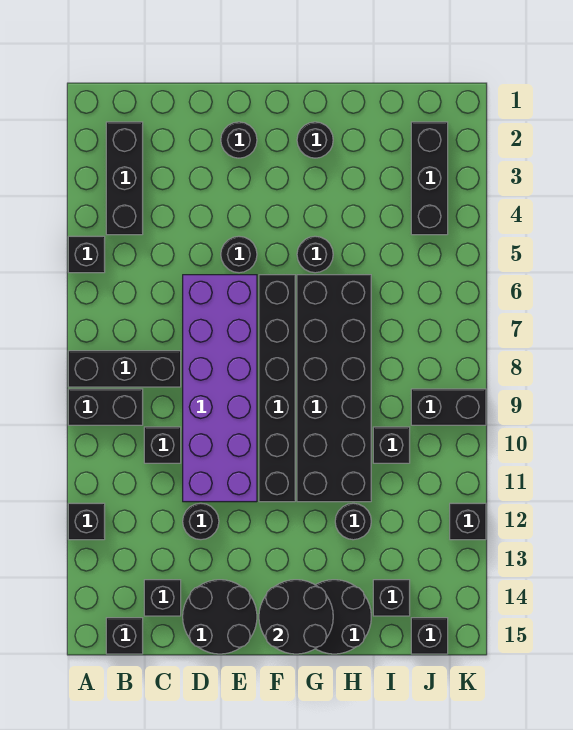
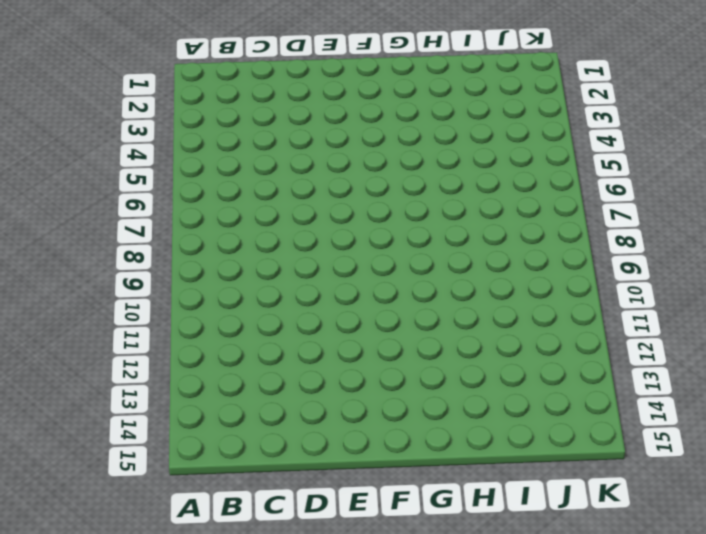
none -> black 1x1 brick [68,236,105,273]
none -> black 1x3 brick [68,351,181,387]
none -> black 1x2 brick [68,389,143,425]

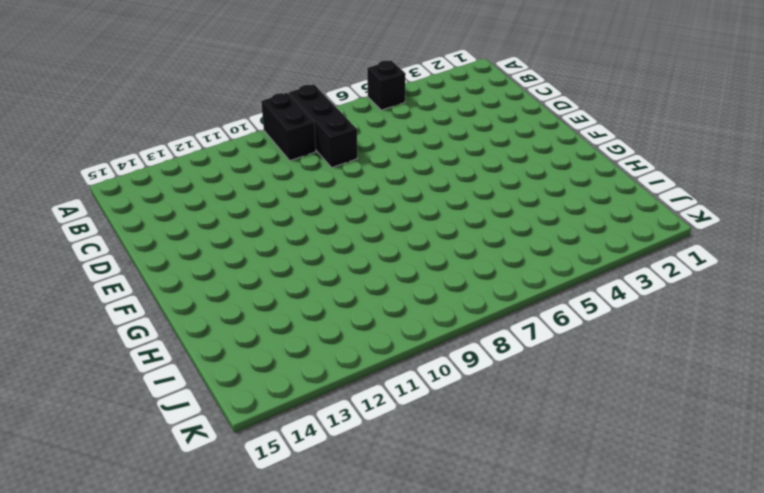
none -> black 1x1 brick [68,503,105,540]
none -> black 1x3 brick [106,122,143,235]
none -> black 1x1 brick [106,618,143,654]

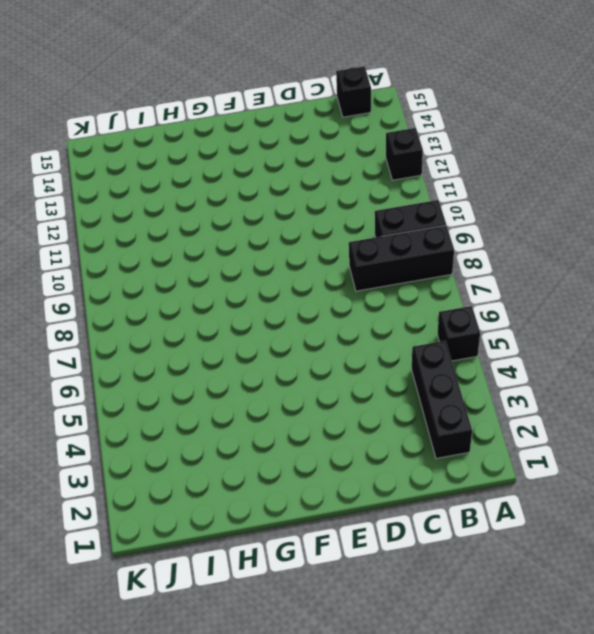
none -> black 1x1 brick [144,427,181,463]
none -> black 1x1 brick [144,580,181,616]
none -> purple 2x6 brick [183,275,257,502]

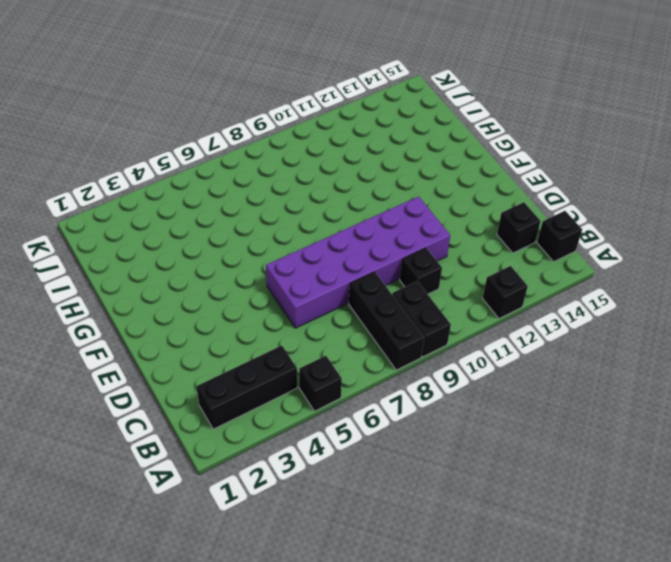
none -> black 1x1 round brick [183,503,219,540]
none -> black 2x2 round brick [183,580,257,654]
none -> black 1x1 round brick [221,122,257,158]

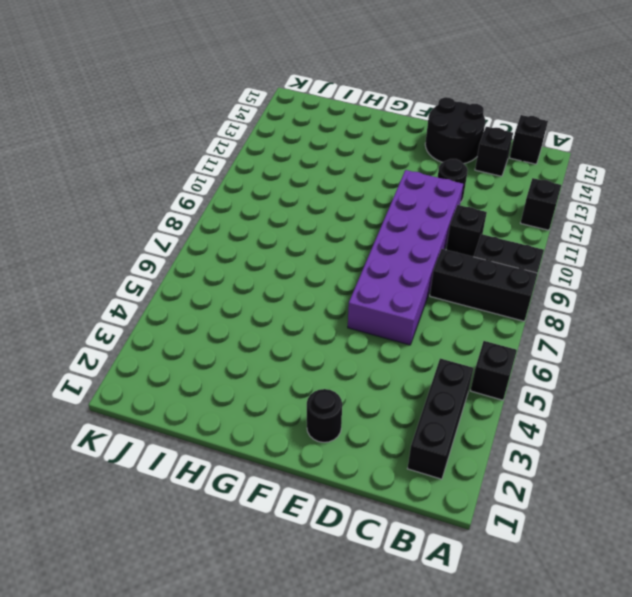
none -> black 1x1 round brick [221,236,257,273]
none -> black 1x6 brick [259,275,295,502]
none -> black 1x1 round brick [297,122,333,158]

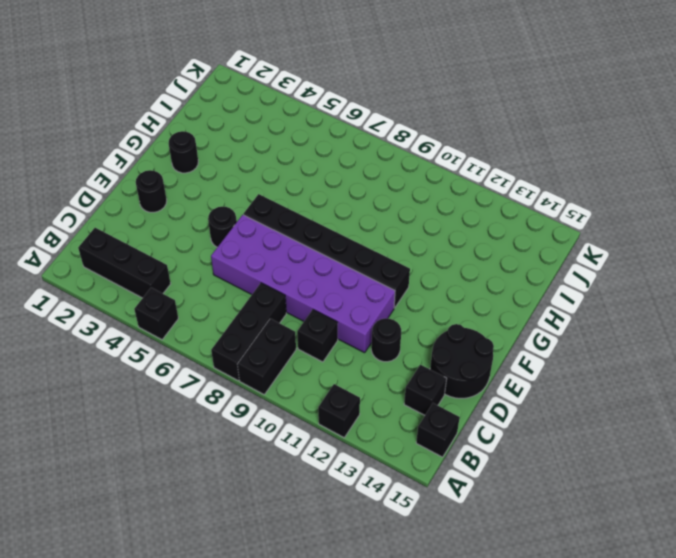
none -> black 1x1 round brick [297,236,333,273]
none -> black 2x6 brick [297,275,371,502]
none -> black 2x2 round brick [315,580,371,654]

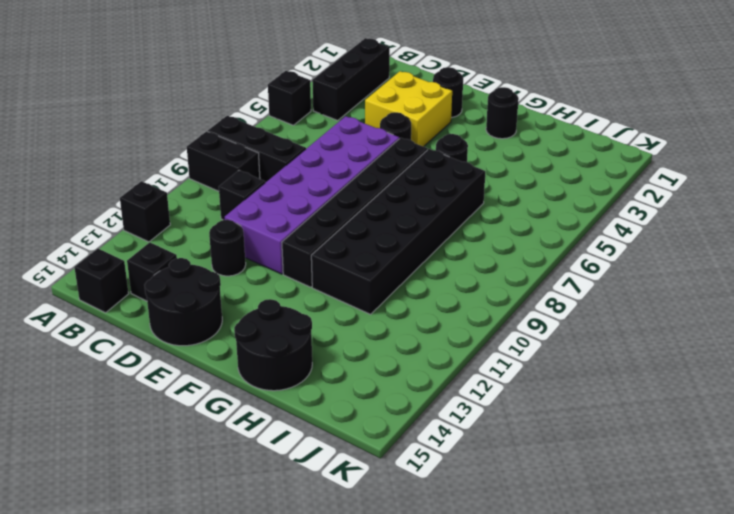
yellow 2x2 brick [365,71,452,147] -> none
none -> black 1x1 round brick [335,503,371,540]
none -> black 1x1 brick [373,427,410,463]
none -> black 1x1 brick [373,580,410,616]

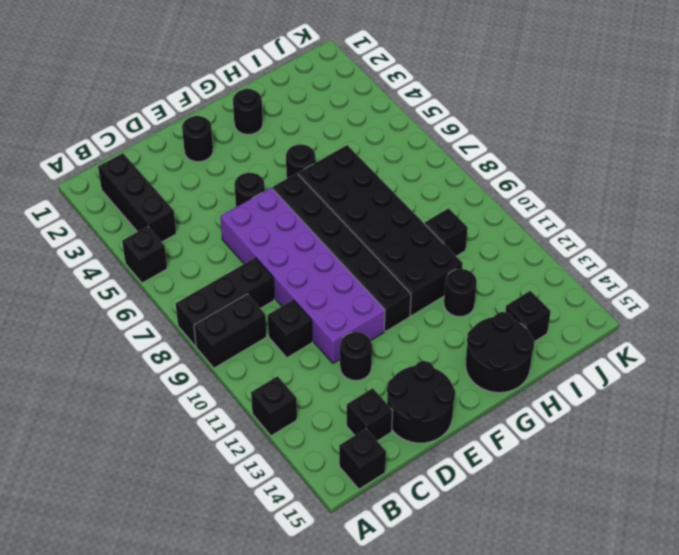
none -> black 1x3 brick [411,122,448,235]
none -> black 1x2 brick [411,389,486,425]
none -> black 1x1 brick [411,618,448,654]

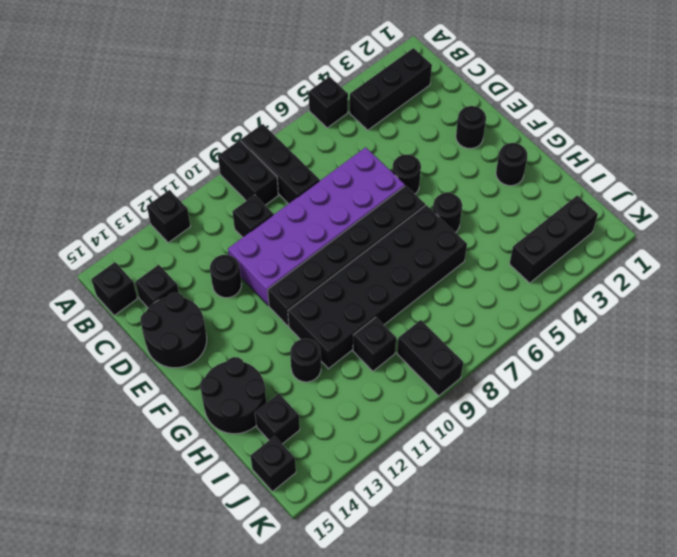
none -> black 1x1 brick [450,503,486,540]
none -> black 2x2 round brick [259,580,333,654]

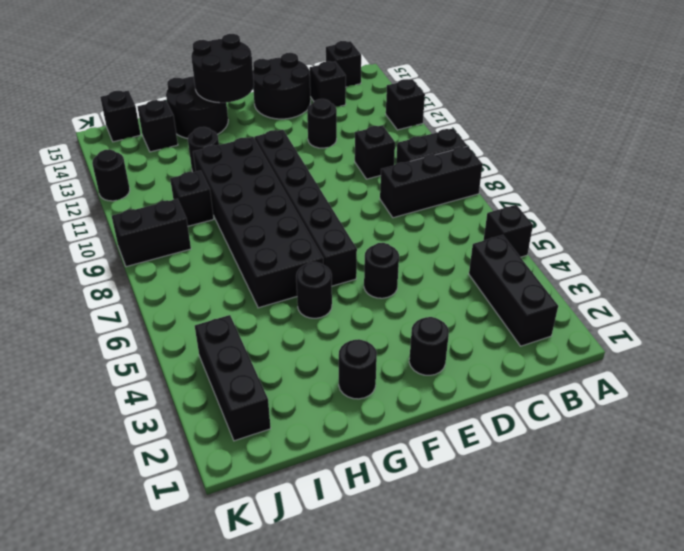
black 1x1 round brick [92,149,130,201] -> black 1x1 brick [450,503,486,540]
none -> purple 2x6 brick [183,275,257,502]

